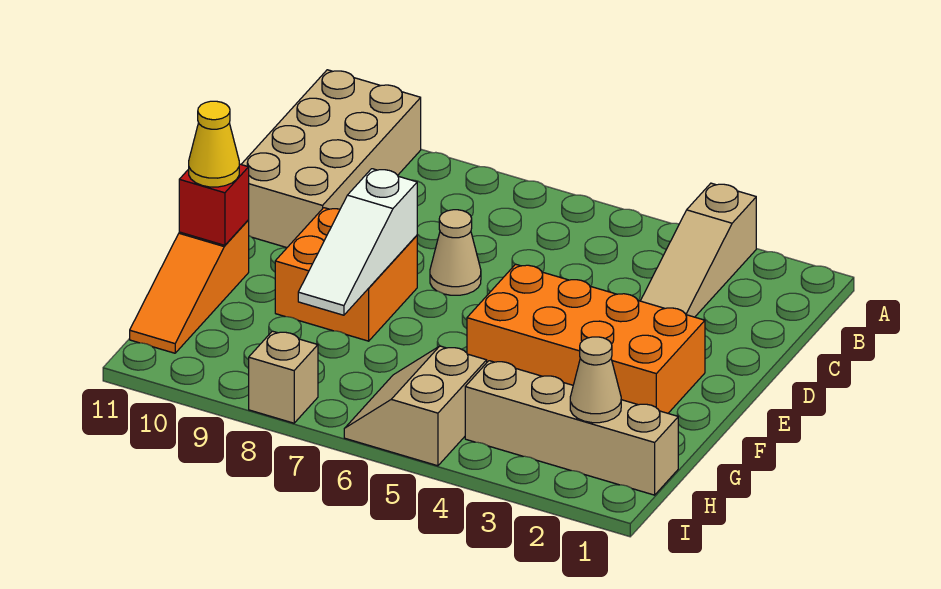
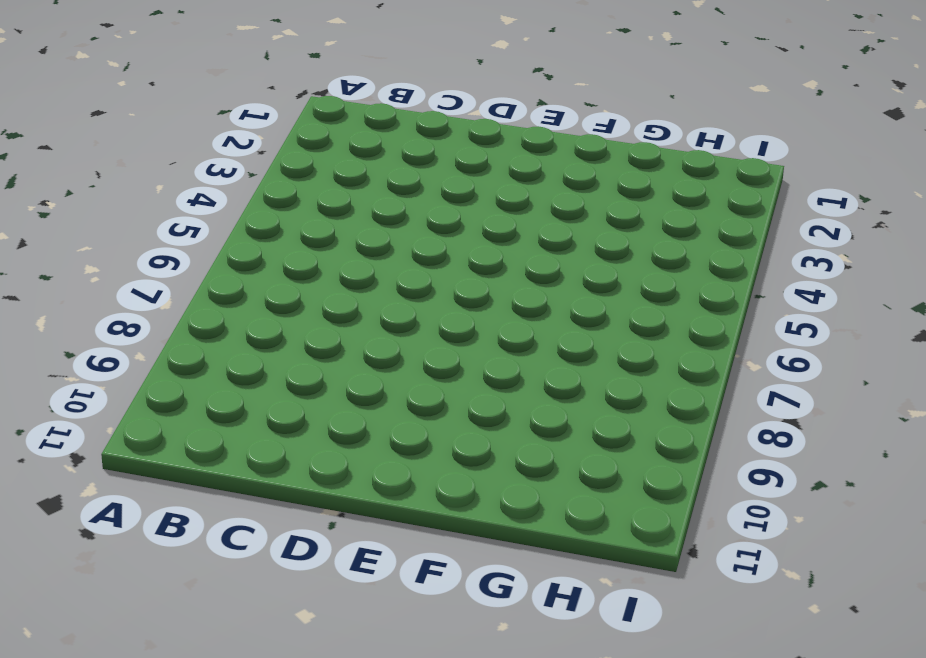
none -> tan 1x3 slope [641,183,756,317]
none -> tan 2x4 brick [241,70,421,248]
none -> tan 1x1 cone [430,210,481,295]

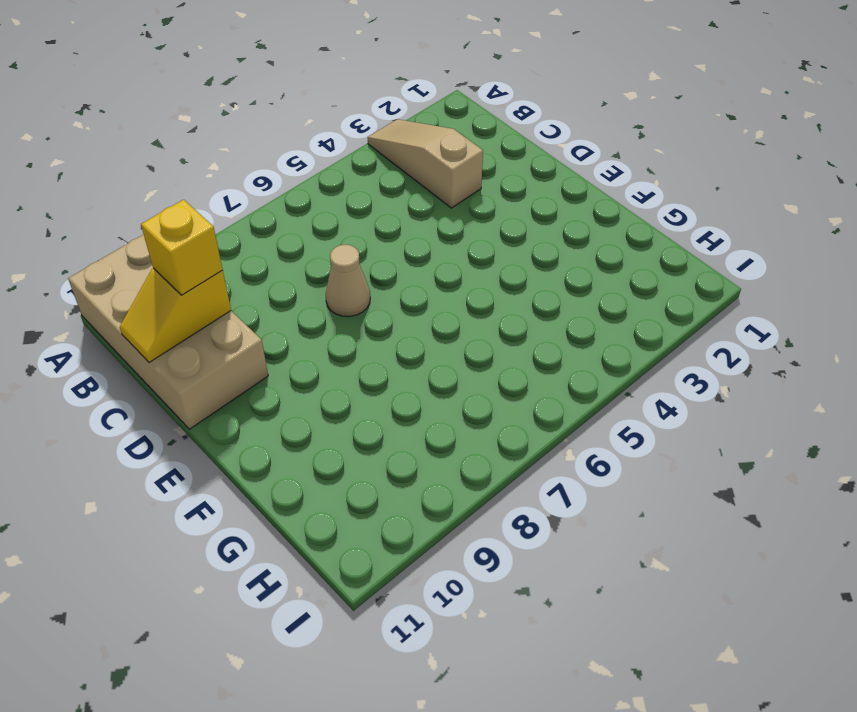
tan 1x3 slope [368,119,483,208] -> tan 1x3 slope turned to [641,183,756,317]
yellow 1x2 slope [120,268,231,362] -> none
yellow 1x1 brick [141,200,223,295] -> none
none -> orange 2x4 brick [467,264,705,413]
none -> orange 2x2 brick [275,208,417,341]
none -> orange 1x3 slope [130,220,249,353]

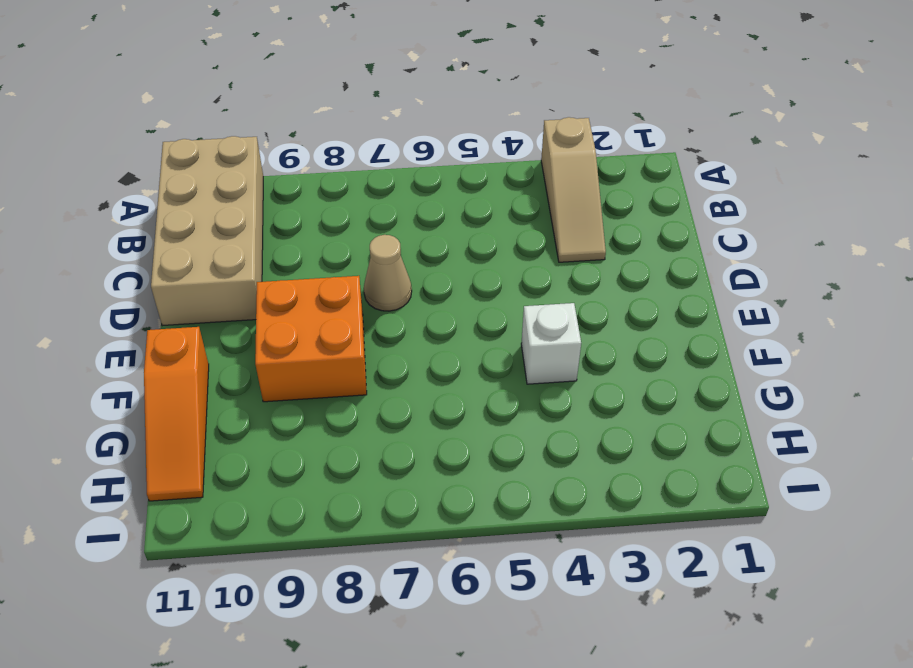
white 1x1 brick [521,303,581,384] -> orange 2x4 brick [467,264,705,413]
none -> tan 1x4 brick [465,361,678,495]
none -> tan 2x2 slope [344,346,487,466]
none -> tan 1x1 brick [249,331,318,423]

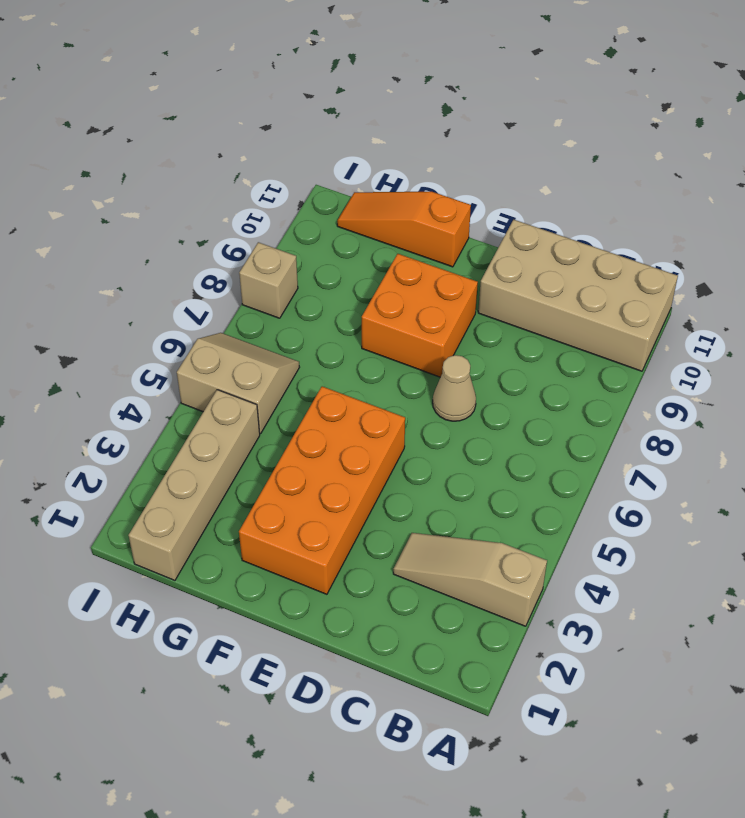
none -> white 1x3 slope [298,169,417,315]
none -> red 1x1 brick [179,164,249,245]
none -> tan 1x1 cone [570,337,621,423]

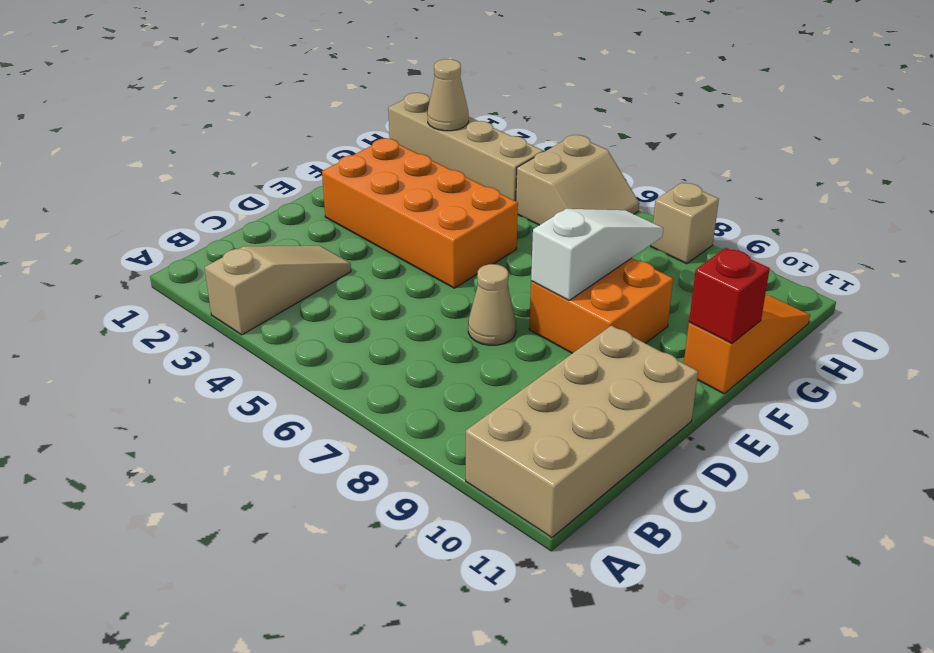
none -> yellow 1x1 cone [189,101,239,187]

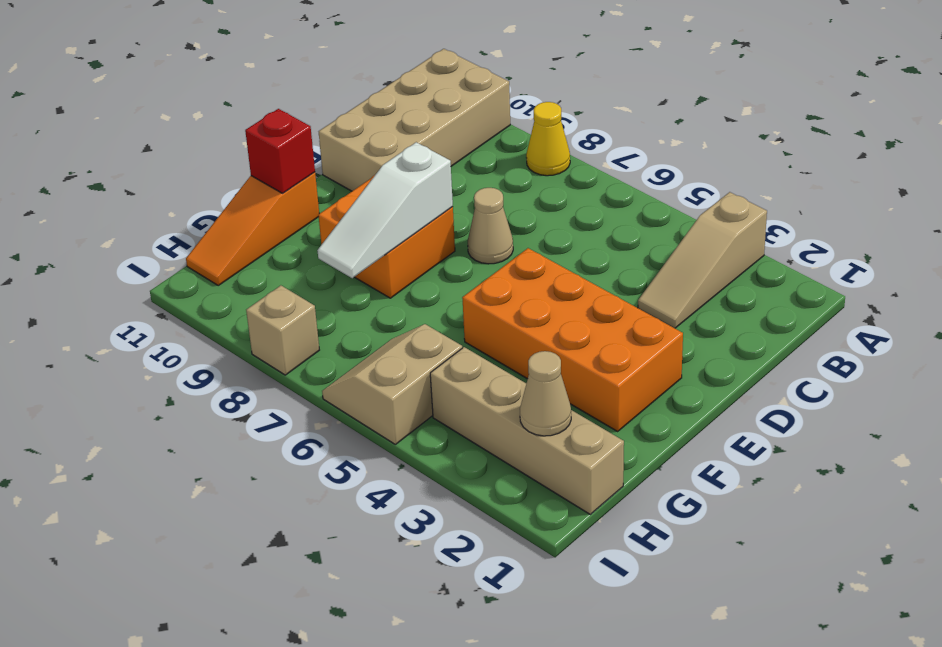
yellow 1x1 cone [526,102,570,176] -> yellow 1x1 cone moved to [189,101,239,187]

